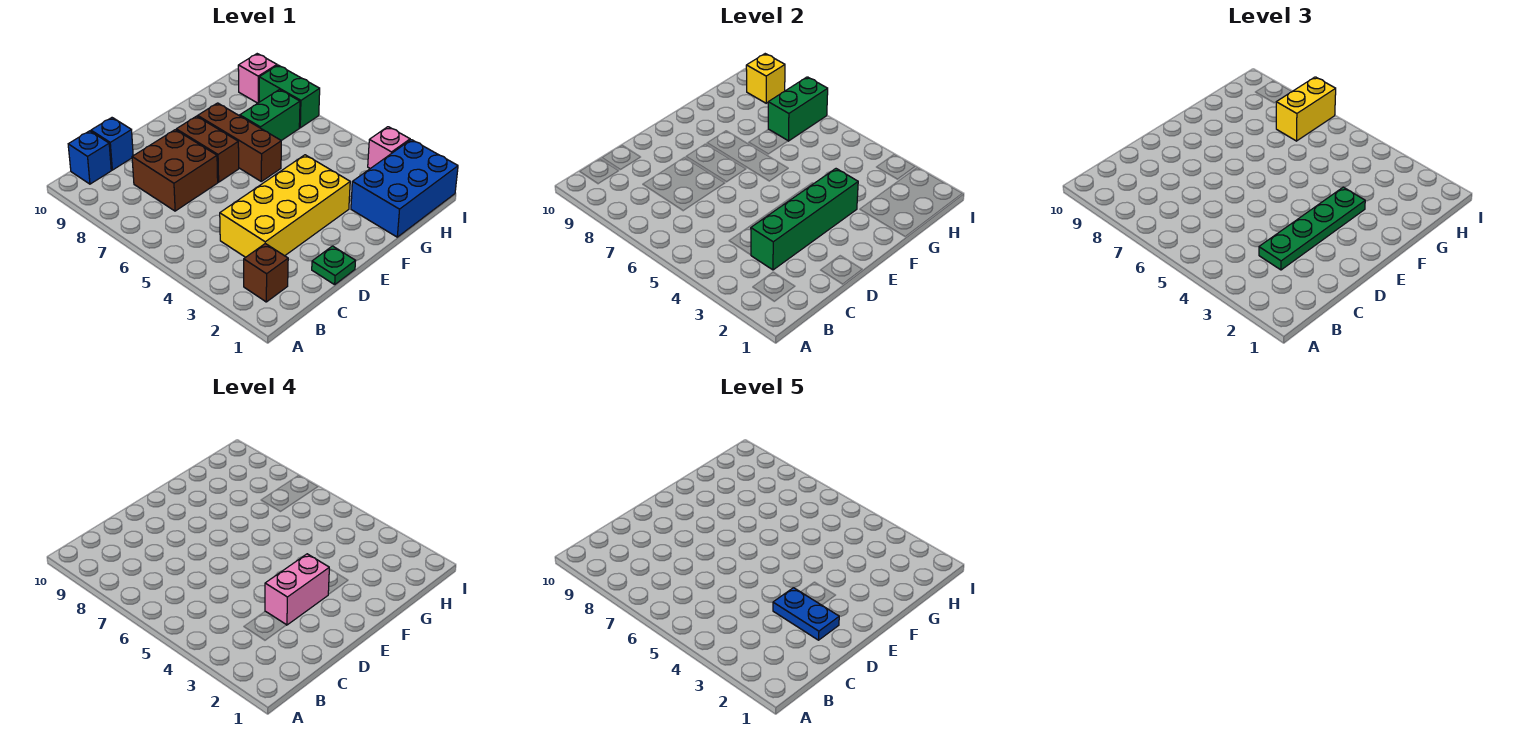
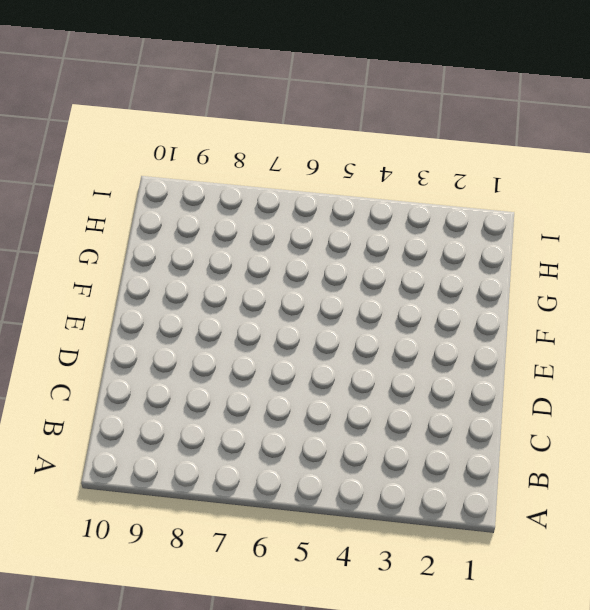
none -> brown 1x1 brick [244,244,288,302]
none -> blue 1x1 brick [68,131,111,184]
none -> yellow 2x4 brick [220,155,350,257]

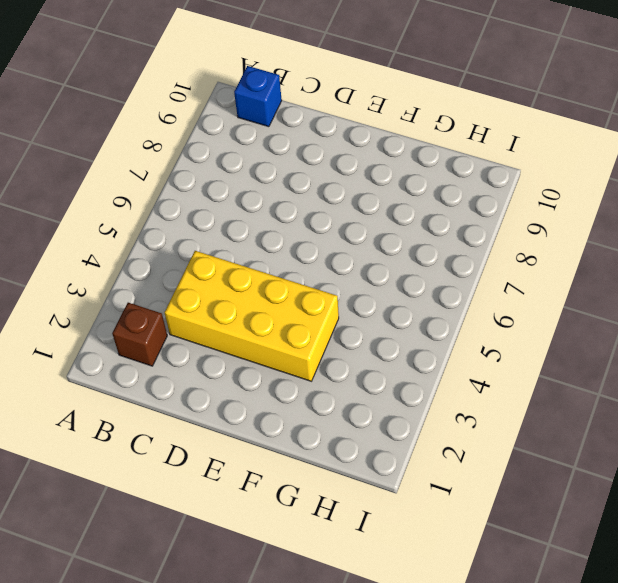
none -> brown 2x2 brick [132,130,218,211]
none -> blue 1x1 brick [91,118,133,170]
none -> green 1x1 plate [312,246,356,285]

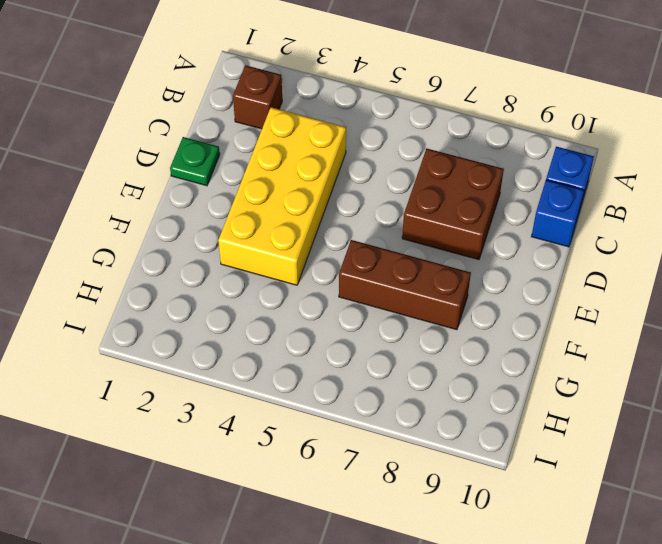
none -> brown 1x2 brick [176,116,239,182]
none -> blue 2x3 brick [351,140,458,237]
none -> green 1x2 brick [240,90,300,141]

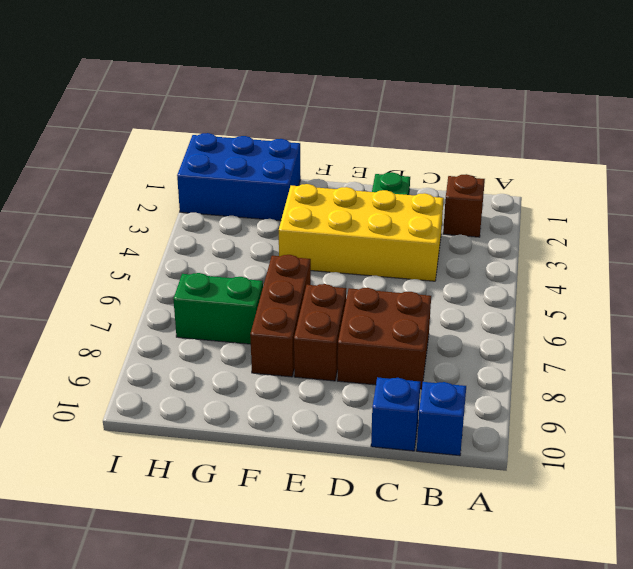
none -> pink 1x1 brick [368,127,410,169]
none -> green 1x2 brick [259,65,320,128]
none -> pink 1x1 brick [238,54,277,103]

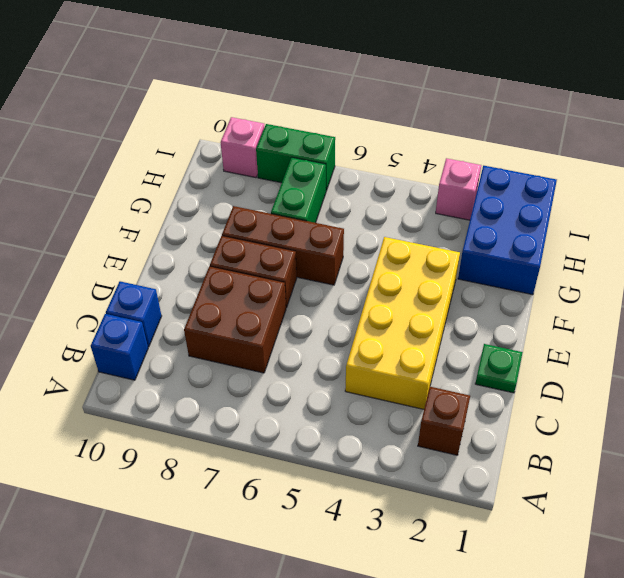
none -> green 1x4 brick [751,169,858,270]
none -> green 1x2 brick [768,77,828,141]
none -> yellow 1x1 brick [746,54,785,103]

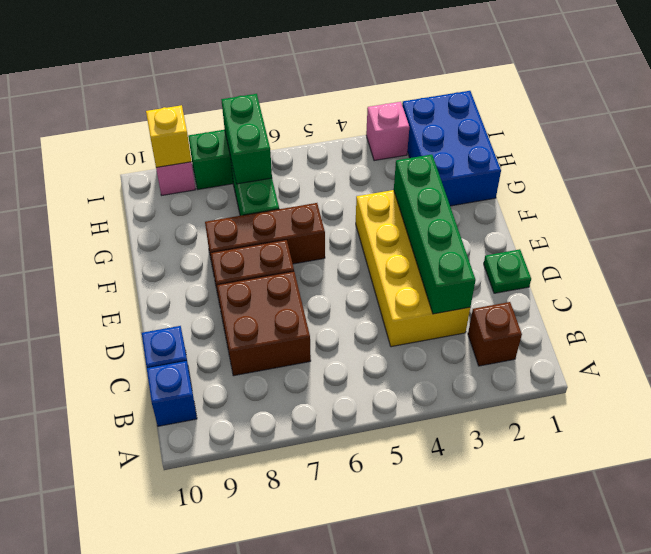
none -> green 1x4 plate [1259,187,1365,270]
none -> yellow 1x2 brick [1276,77,1336,141]
none -> pink 1x2 brick [265,554,329,625]

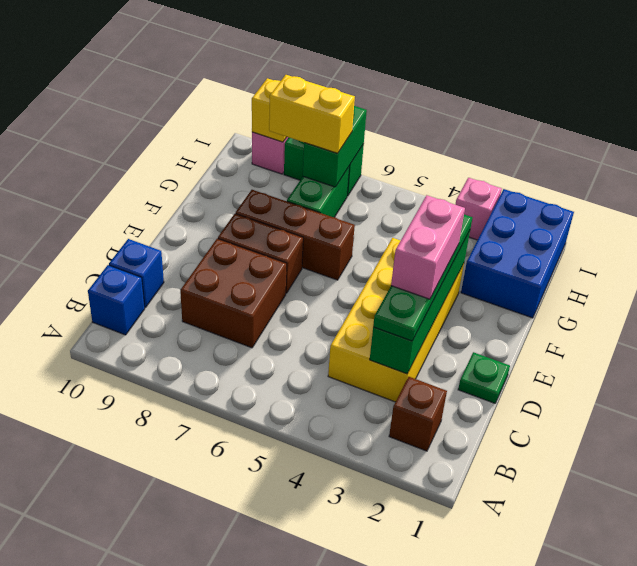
yellow 1x2 brick [269,75,355,153] -> yellow 1x2 brick turned to [1276,77,1336,141]
none -> blue 1x2 plate [773,588,839,640]

